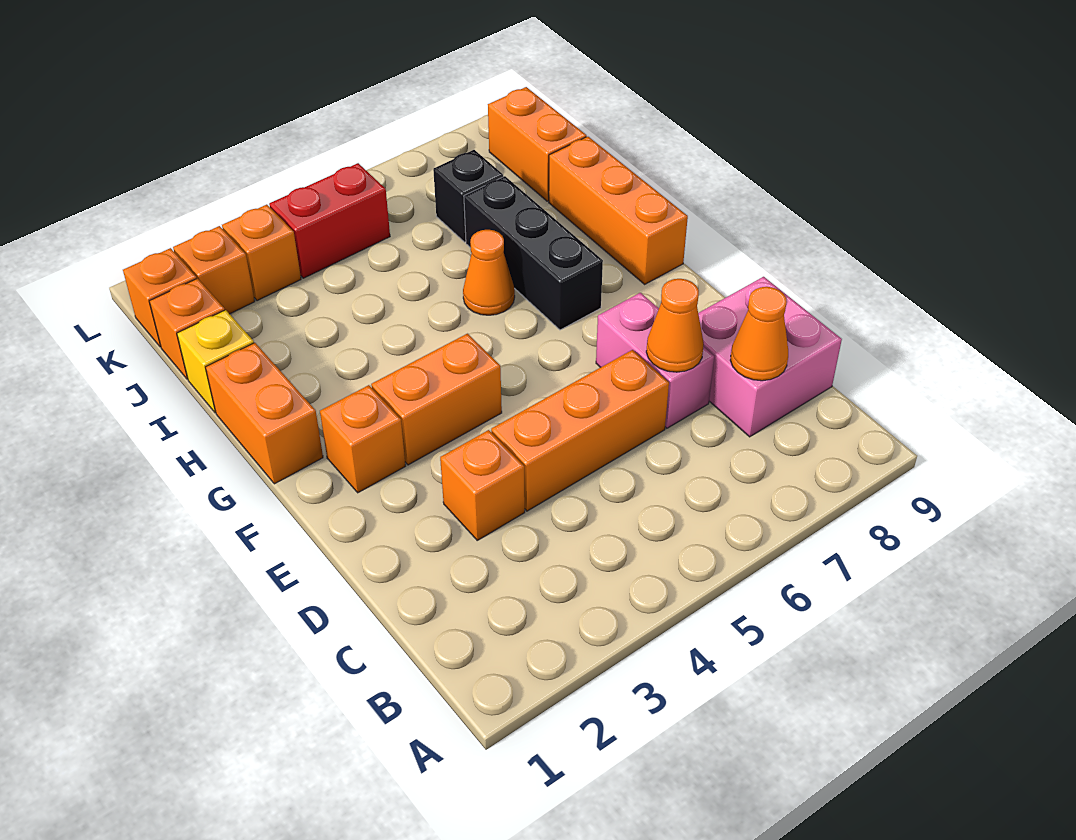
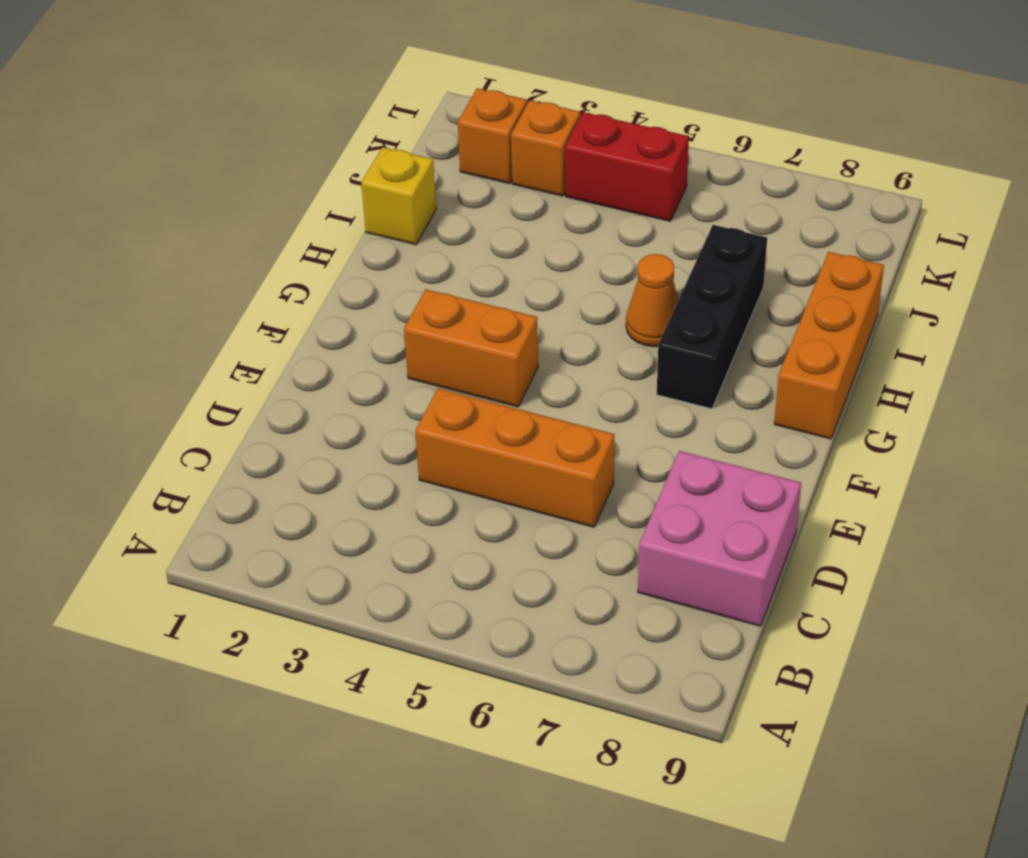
none -> orange 1x1 brick [440,430,525,540]
none -> pink 1x2 brick [596,293,714,428]
none -> orange 1x1 brick [320,385,405,493]

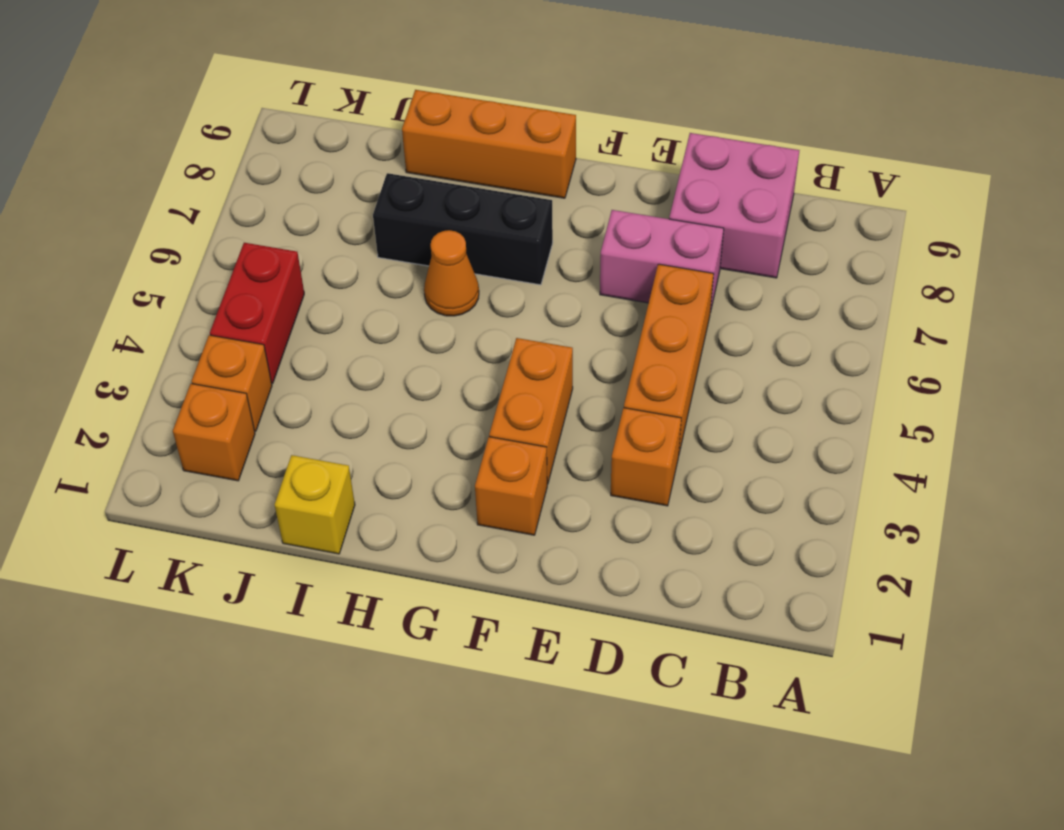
none -> orange 1x2 brick [206,343,323,484]
none -> orange 1x1 brick [149,279,225,379]
none -> black 1x1 brick [433,150,504,242]

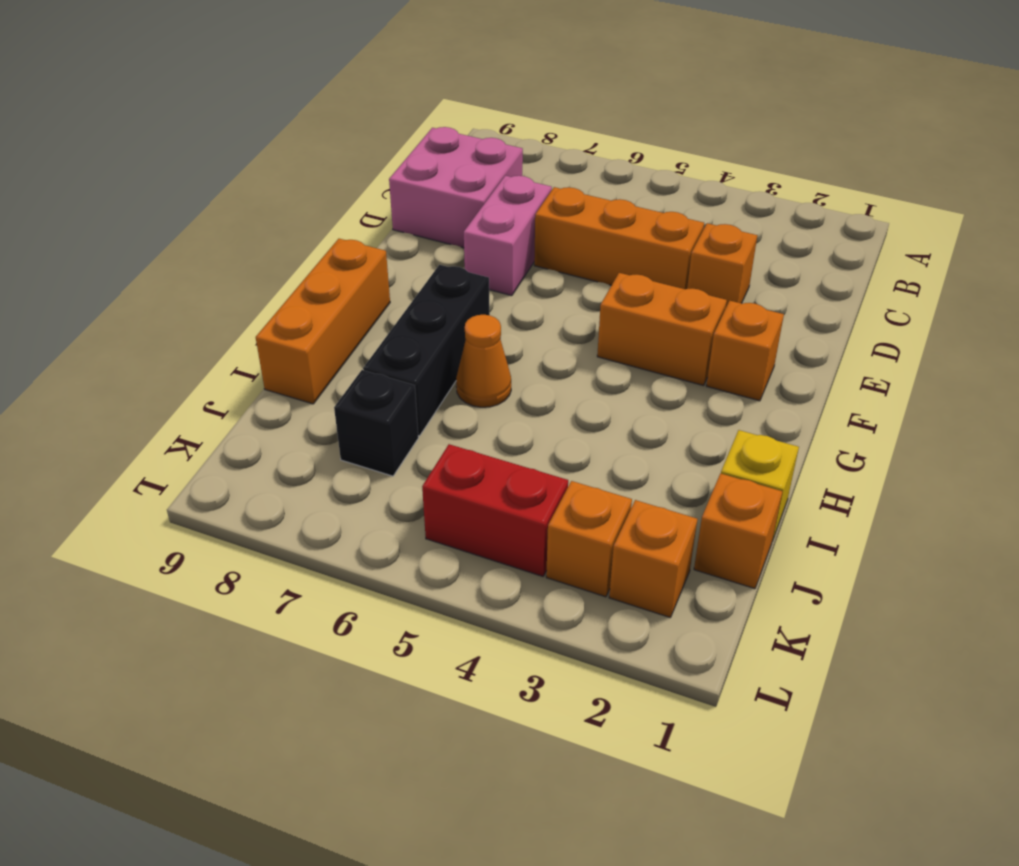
none -> orange 1x2 brick [206,343,323,484]
none -> orange 1x2 brick [488,87,587,201]
none -> orange 1x1 brick [123,248,197,347]

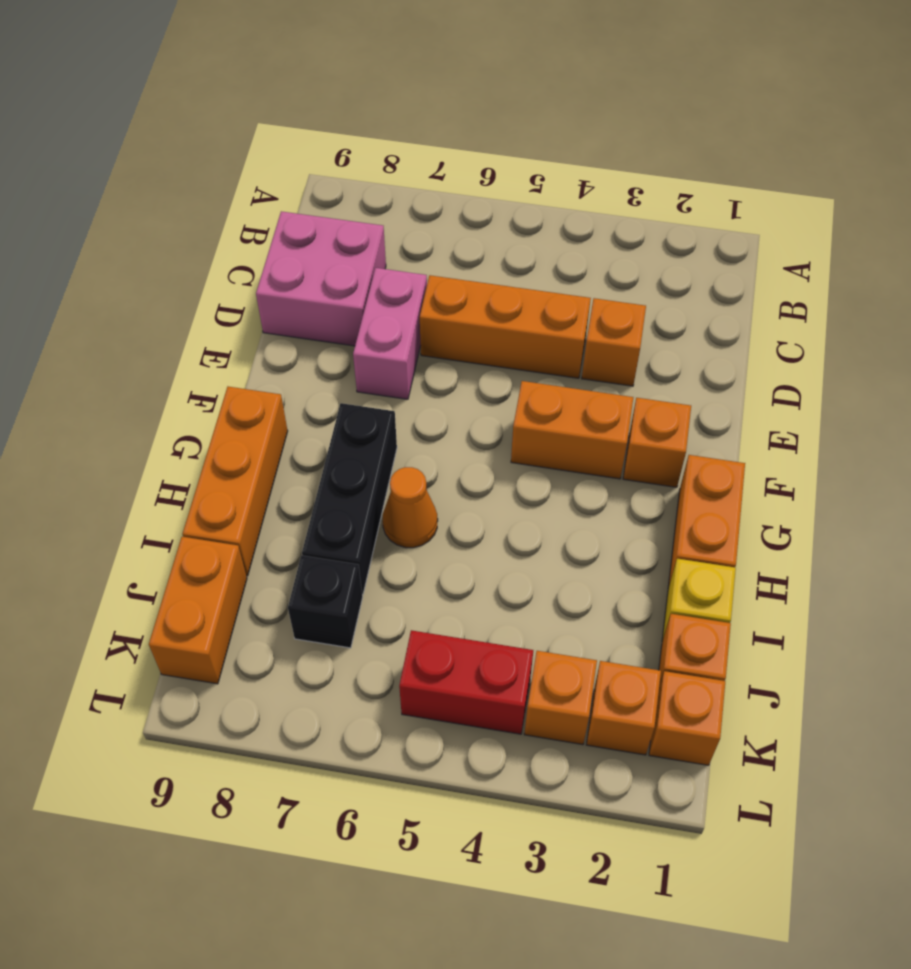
none -> orange 1x1 cone [730,287,788,381]
none -> orange 1x1 cone [646,279,704,372]

